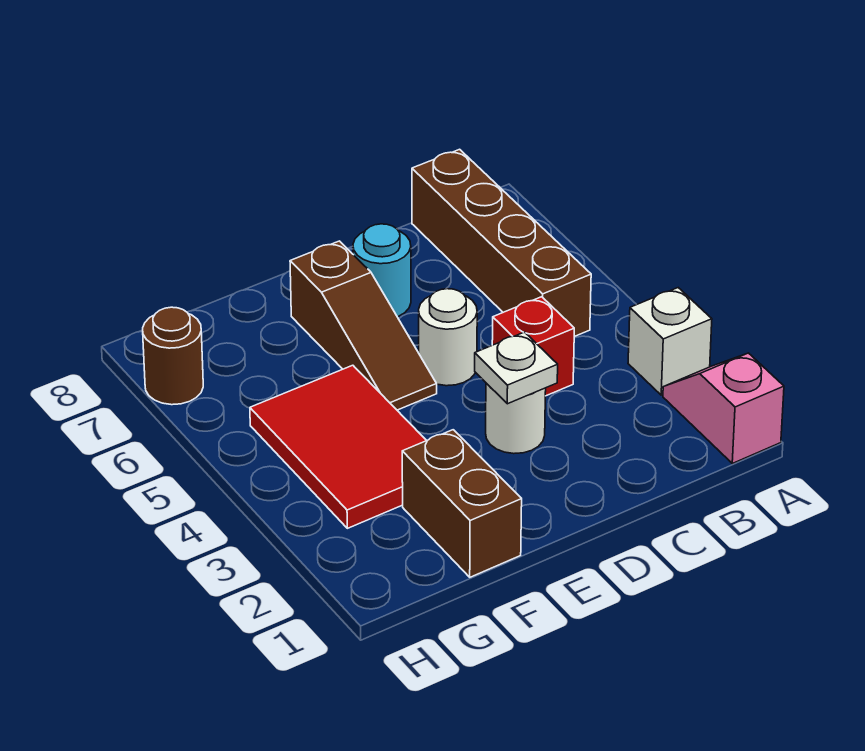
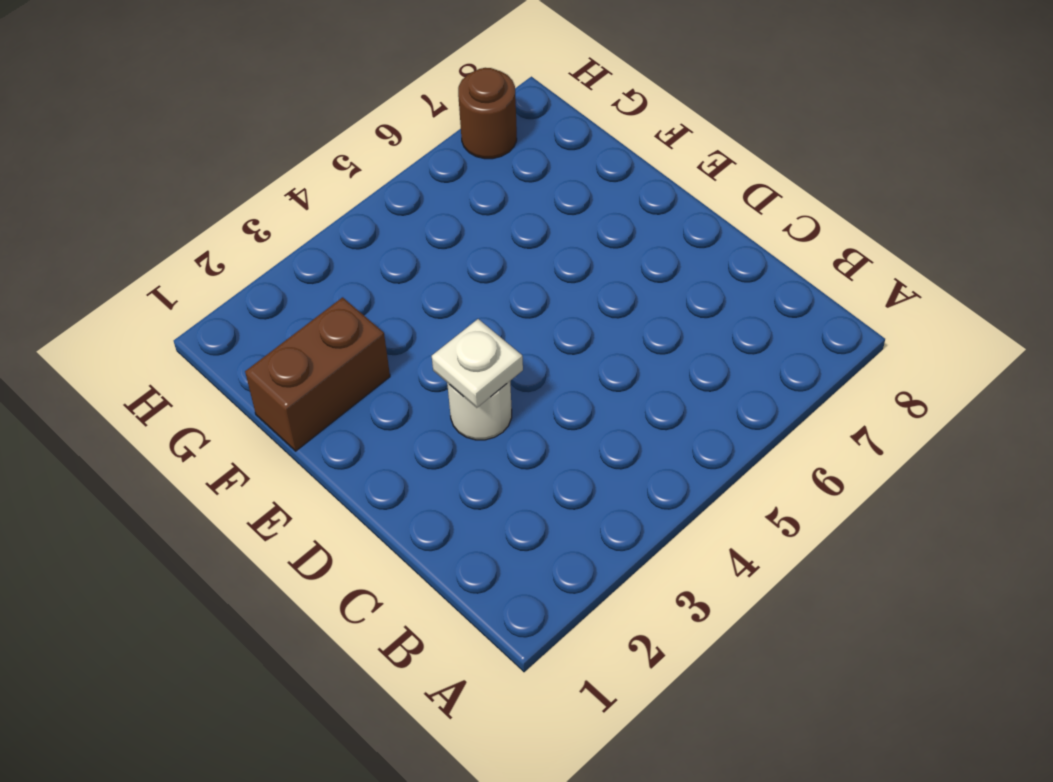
none -> pink 1x2 slope [663,353,784,463]
none -> white 1x1 brick [628,288,712,395]
none -> brown 1x4 brick [412,149,591,337]

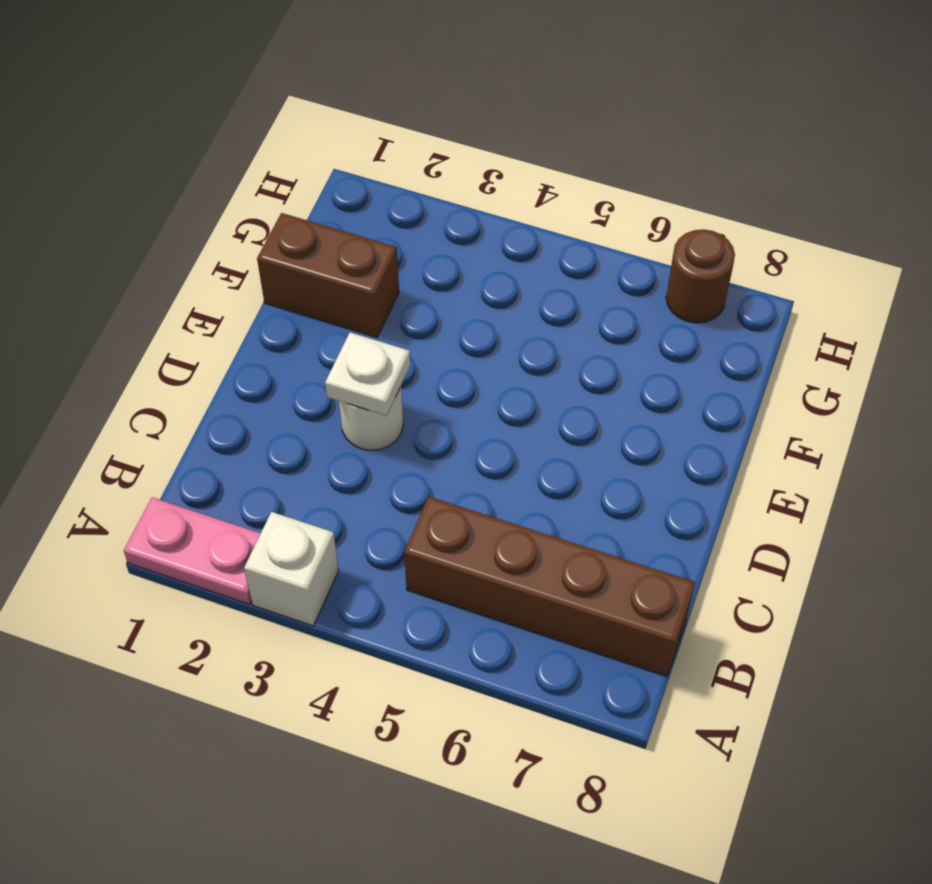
pink 1x2 plate [124,497,261,604] -> pink 1x2 slope [663,353,784,463]
none -> red 1x1 brick [492,297,574,396]
none -> white 1x1 round brick [419,289,477,386]
none -> cyan 1x1 round brick [353,224,411,317]

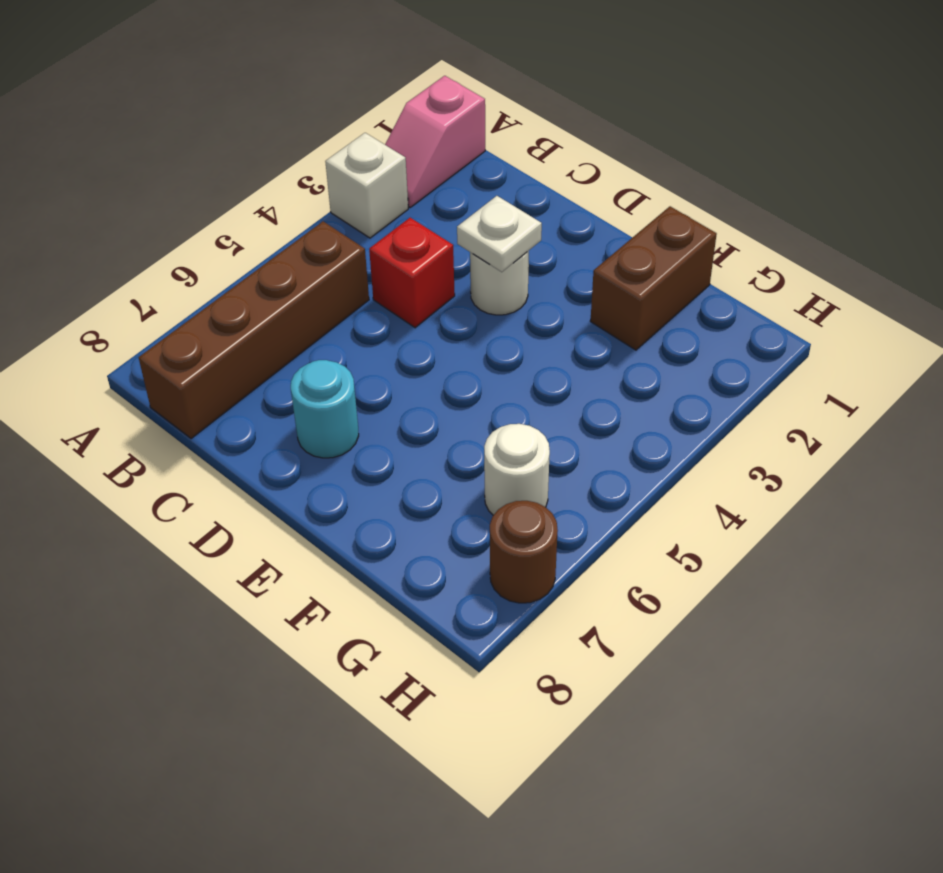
white 1x1 round brick [484,424,550,515] -> white 1x1 round brick moved to [419,289,477,386]
none -> brown 1x3 slope [290,241,437,410]
none -> red 2x3 tile [250,365,427,528]

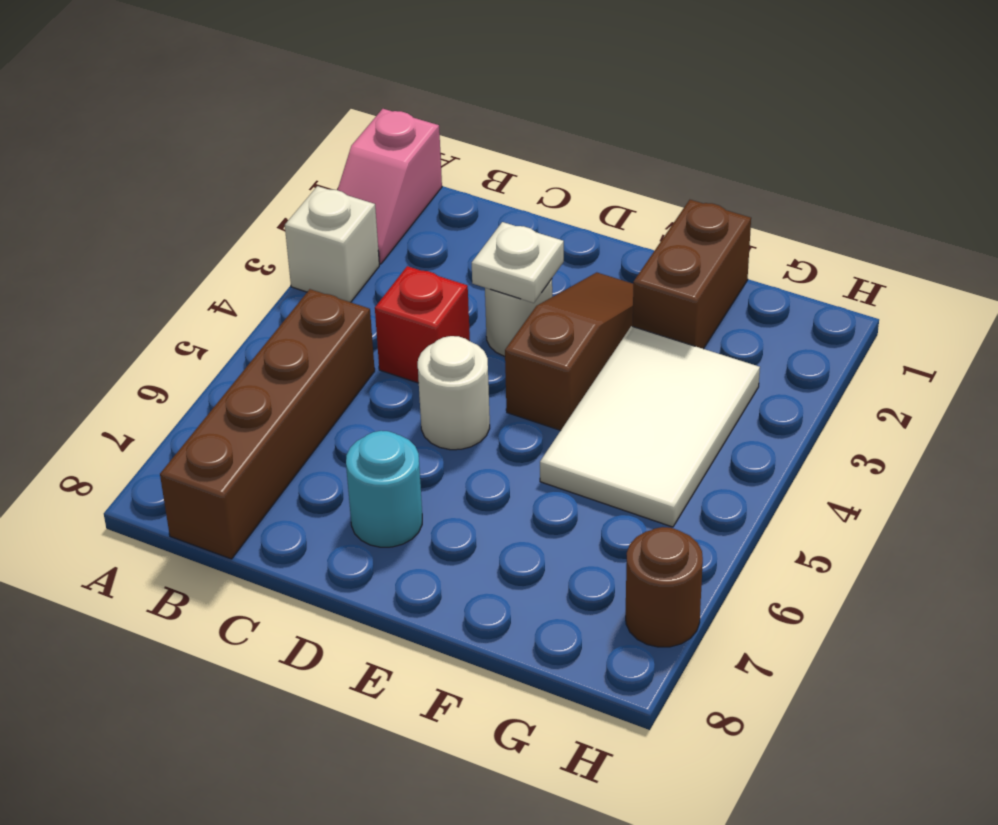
brown 1x3 slope [505,272,633,430] -> brown 1x3 slope moved to [290,241,437,410]
white 2x3 tile [540,326,760,527] -> red 2x3 tile [250,365,427,528]

